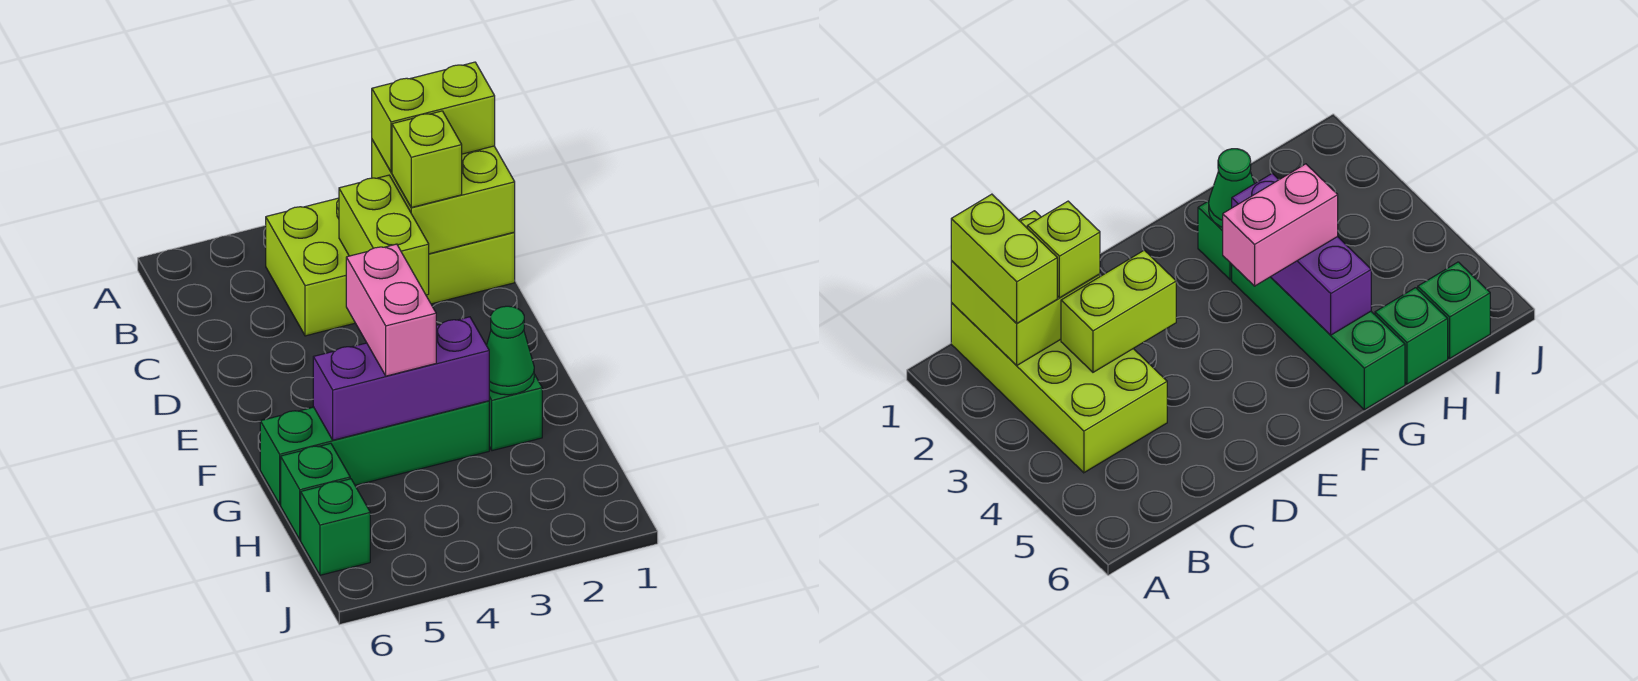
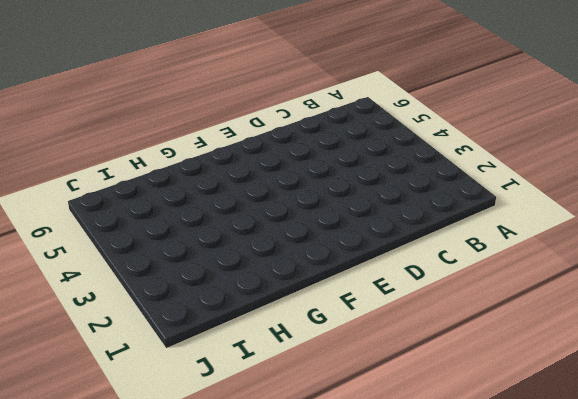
none -> lime 2x4 brick [266,198,515,336]
none -> green 1x1 brick [489,374,542,451]
none -> green 1x4 brick [260,401,489,504]

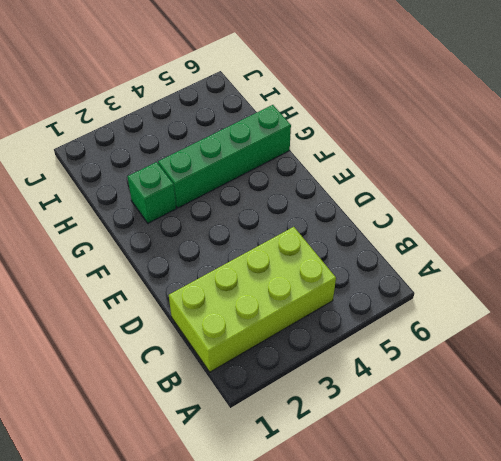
none -> green 1x1 brick [281,443,350,540]
none -> green 1x1 brick [301,479,370,575]
none -> lime 2x2 brick [372,140,515,254]

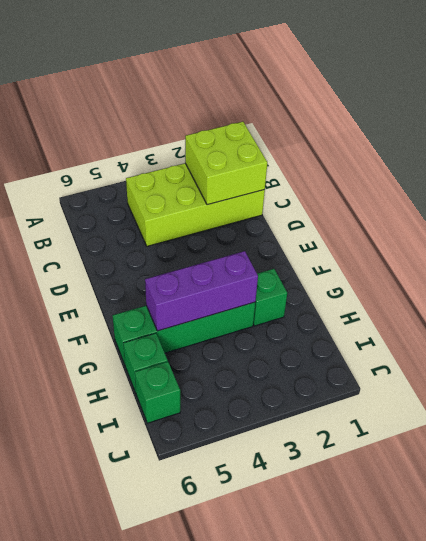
none -> lime 1x2 brick [339,175,429,295]
none -> green 1x1 cone [487,306,534,395]
none -> lime 1x2 brick [372,62,495,172]

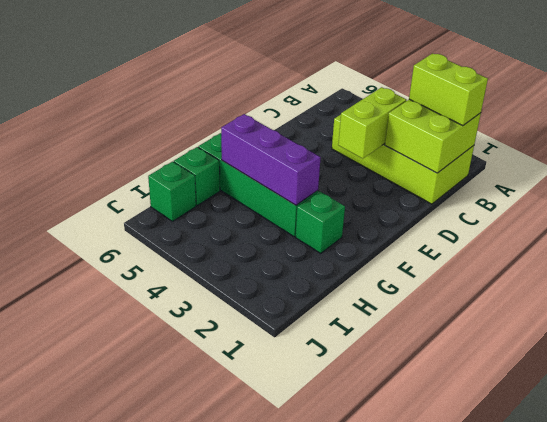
none -> green 1x1 cone [487,306,534,395]
none -> lime 1x1 brick [392,111,462,207]
none -> pink 1x2 brick [346,244,436,376]

